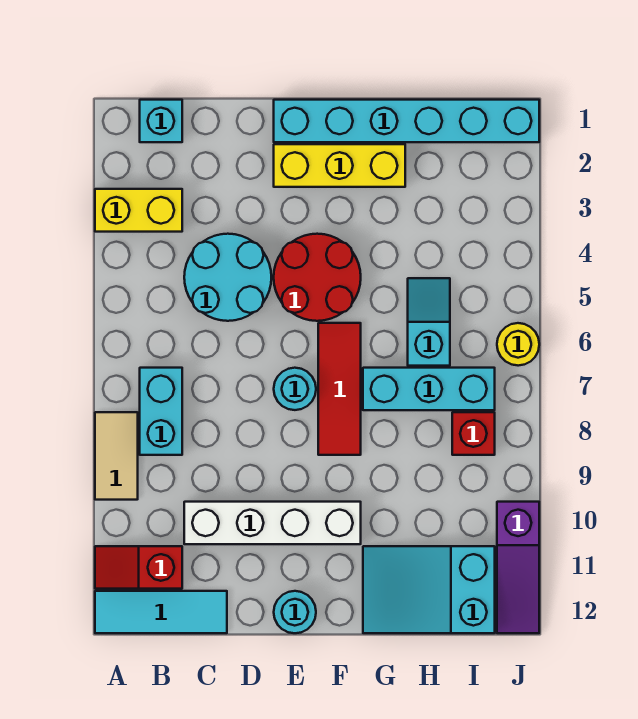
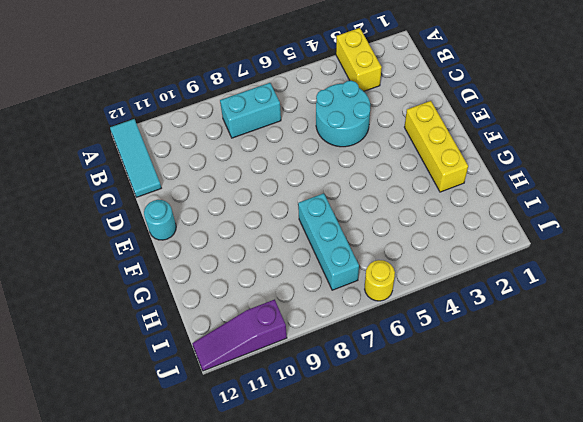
none -> tan 1x2 tile [95,412,138,500]
none -> red 1x2 slope [95,546,182,589]
none -> cyan 1x1 brick [140,100,182,142]

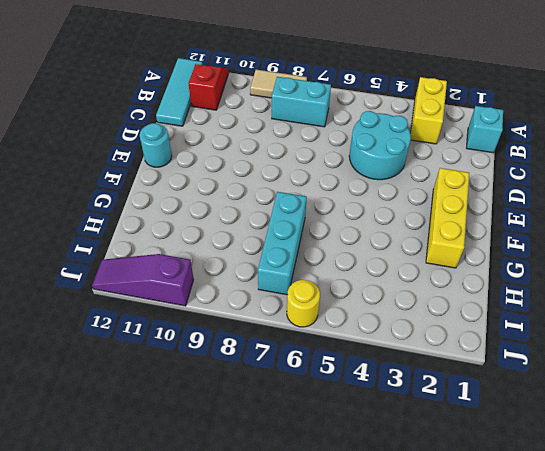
none -> white 1x4 brick [184,502,361,544]
none -> cyan 1x6 brick [274,100,539,142]
none -> red 2x2 round brick [274,234,361,321]

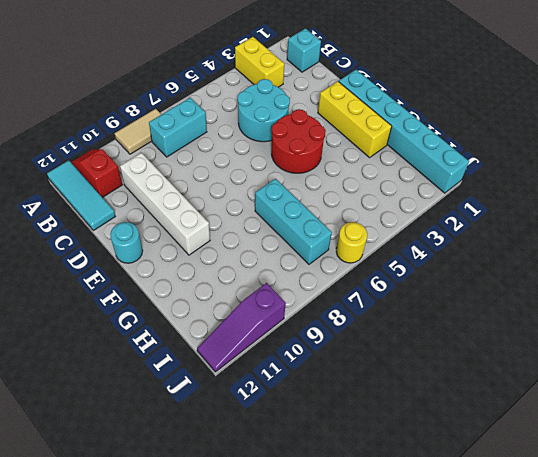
none -> cyan 1x1 round brick [274,368,316,410]
none -> red 1x3 tile [318,323,361,455]
none -> cyan 2x3 slope [363,546,495,633]

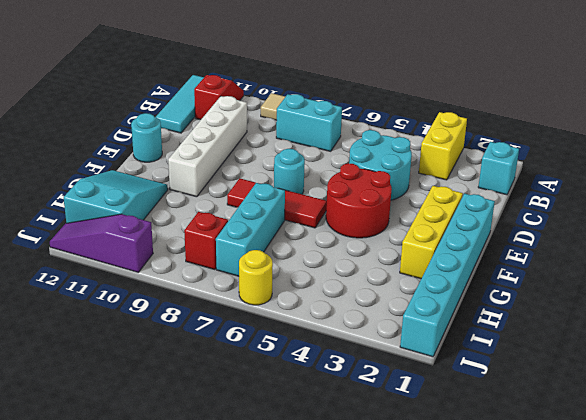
none -> cyan 1x2 slope [408,278,450,366]

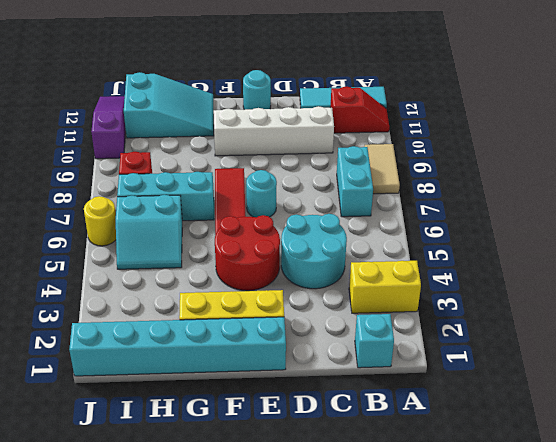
cyan 2x2 slope [116,195,182,269] -> cyan 1x2 slope [408,278,450,366]

